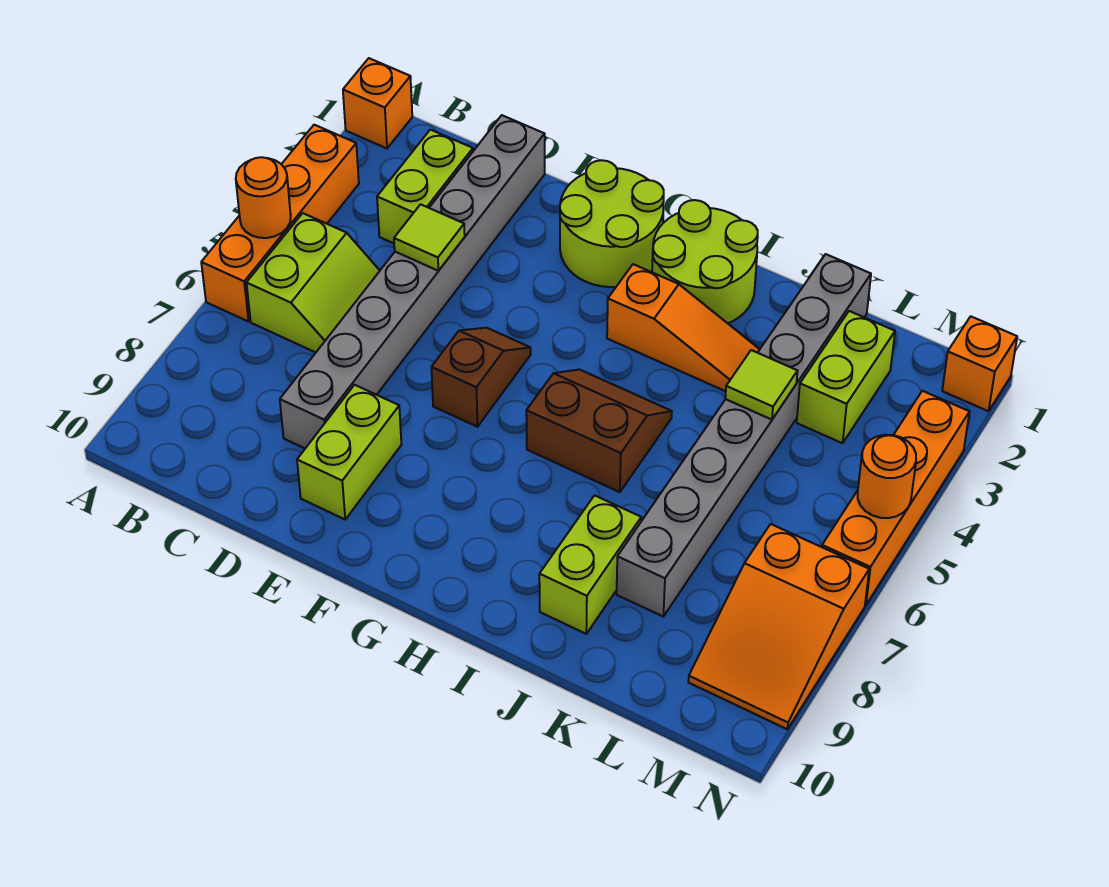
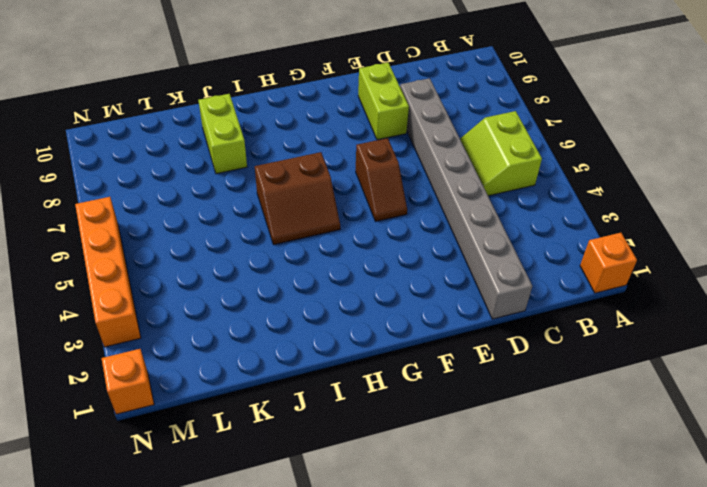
none -> orange 1x4 brick [201,125,359,321]
none -> lime 1x2 brick [377,130,473,243]
none -> lime 2x2 round brick [560,160,664,287]

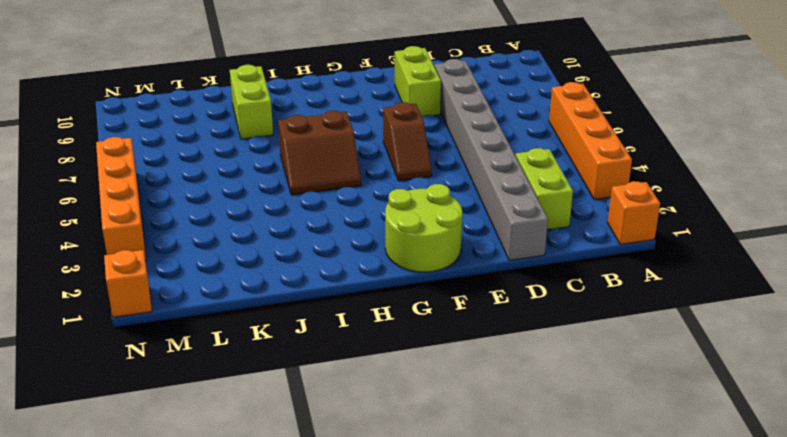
none -> lime 2x2 slope [247,213,380,353]
none -> lime 2x2 round brick [652,200,758,323]
none -> orange 1x3 slope [607,264,760,391]

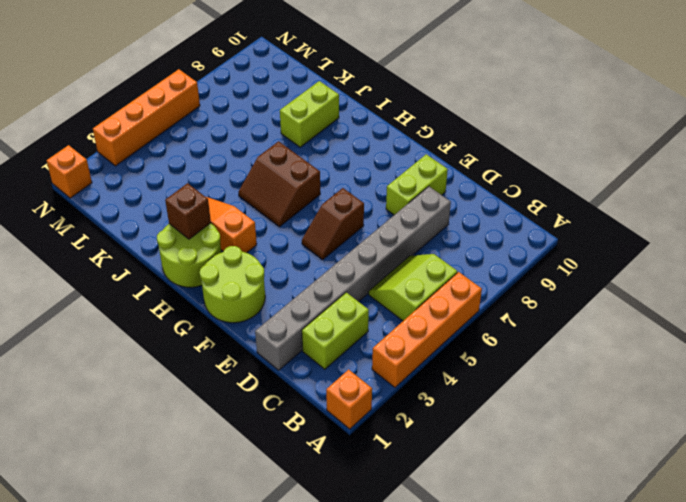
brown 1x1 brick [165,183,211,239] -> none
none -> grey 1x8 brick [617,254,871,616]
none -> lime 1x2 brick [797,311,895,443]
none -> orange 2x3 slope [688,524,869,729]

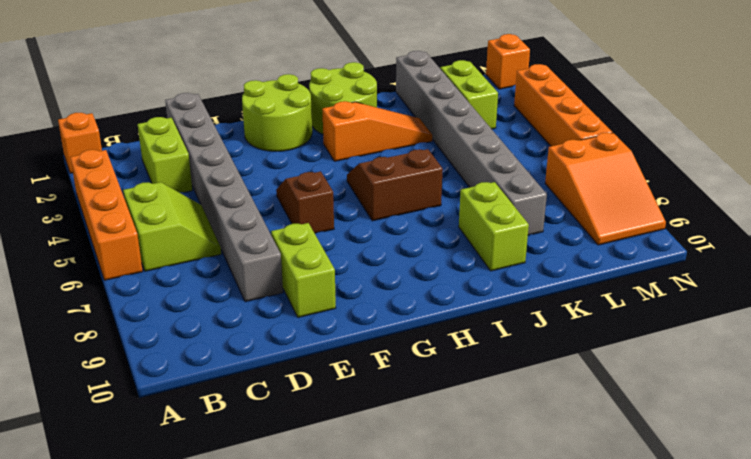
none -> orange 1x1 round brick [236,157,291,238]
none -> lime 1x1 tile [394,204,465,271]
none -> lime 1x1 tile [725,350,797,420]

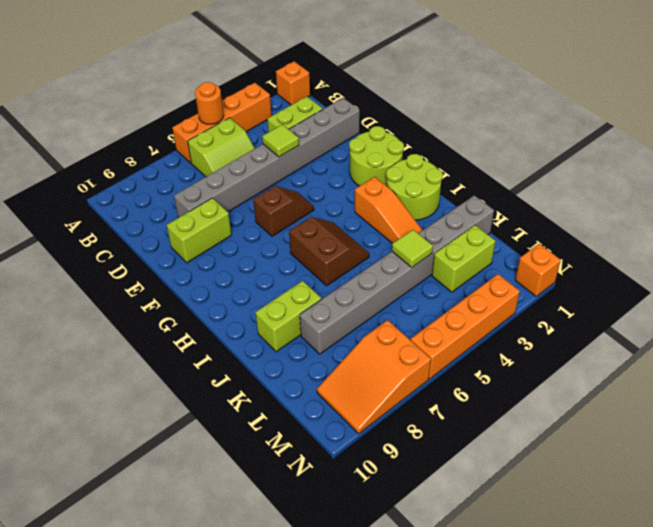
none -> orange 1x1 round brick [858,435,916,518]

